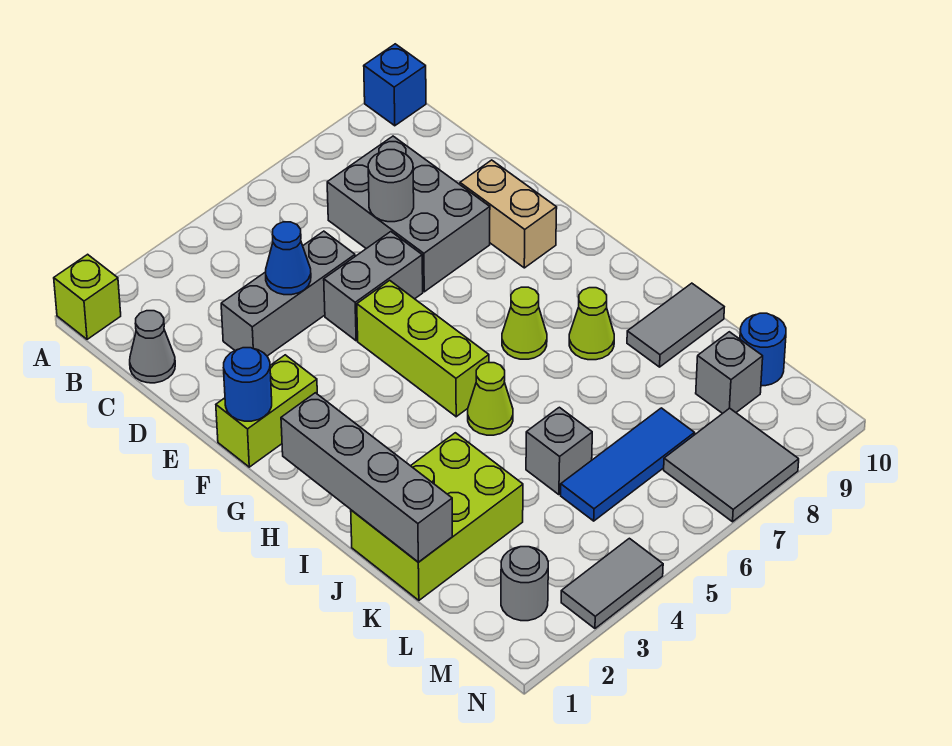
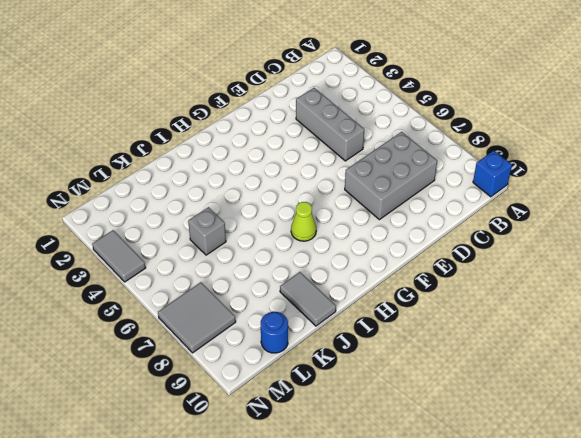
none -> lime 1x1 brick [54,254,121,339]
none -> grey 1x1 cone [130,311,175,383]
none -> grey 1x2 brick [324,232,423,341]

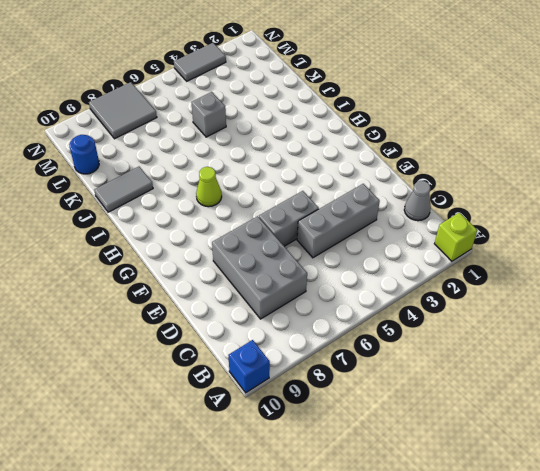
none -> tan 1x2 brick [460,160,557,268]
none -> lime 1x2 brick [216,355,317,467]
none -> lime 1x3 brick [357,280,489,417]

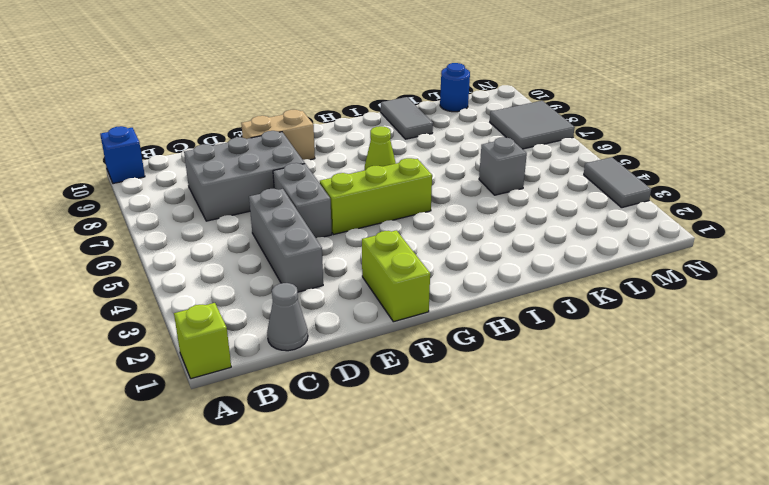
none -> lime 1x1 cone [468,363,513,435]
none -> lime 1x1 cone [569,288,614,360]
none -> lime 2x3 brick [351,433,523,600]

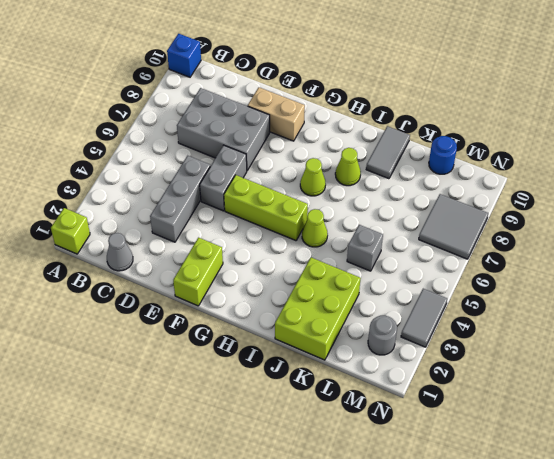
none -> blue 1x3 tile [561,408,695,521]
none -> grey 1x1 brick [696,332,763,413]
none -> blue 1x1 cone [266,222,311,295]

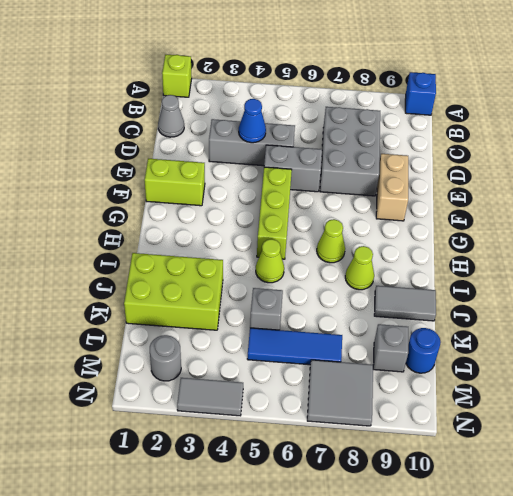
none -> grey 1x1 round brick [368,150,414,222]
none -> blue 1x1 round brick [223,348,272,421]
none -> grey 1x4 brick [281,393,452,562]

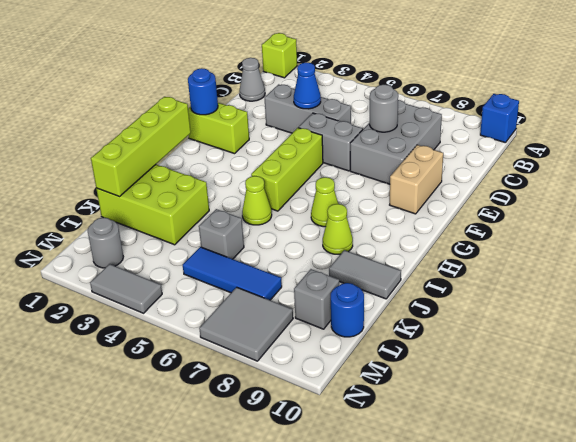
lime 1x4 brick [91,97,191,197] -> grey 1x4 brick [281,393,452,562]

